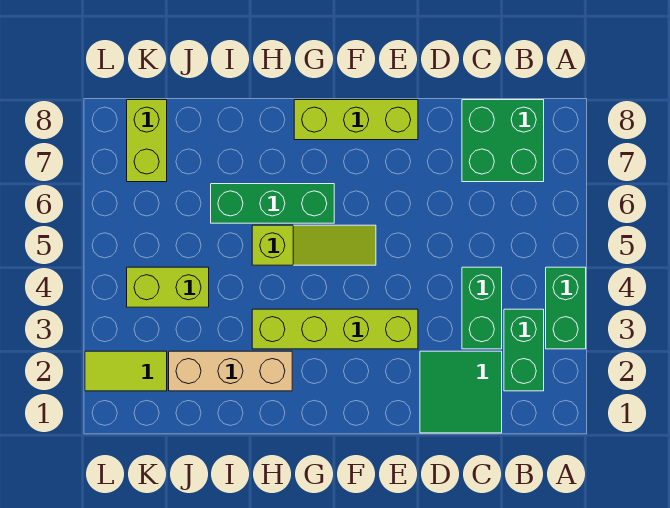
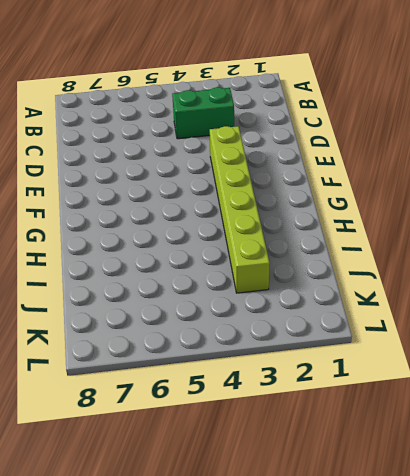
lime 1x6 brick [210,126,270,293] -> lime 1x4 brick [252,309,418,349]
none -> green 1x2 brick [546,267,586,349]
none -> green 1x2 brick [504,309,544,391]
none -> green 2x2 brick [462,100,544,182]

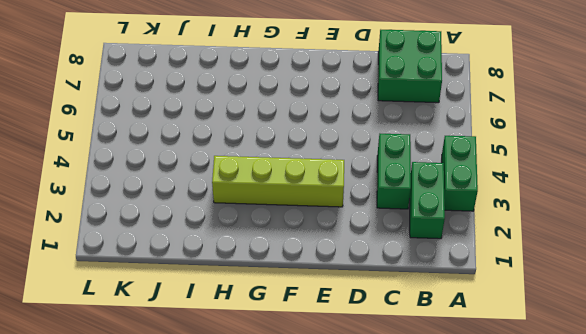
none -> green 2x2 tile [420,351,502,433]
none -> lime 1x3 brick [294,100,418,140]
none -> lime 1x3 slope [252,225,376,265]

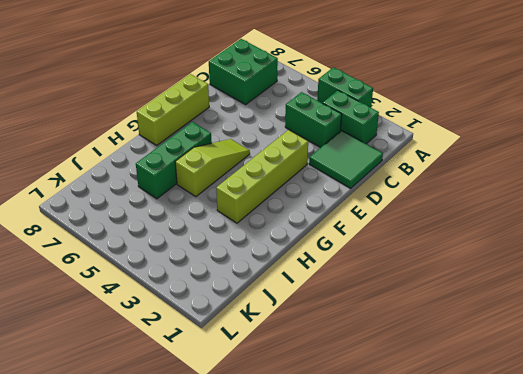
none -> tan 1x3 brick [169,351,292,391]
none -> lime 1x2 brick [127,267,209,307]
none -> lime 1x2 tile [85,351,167,391]

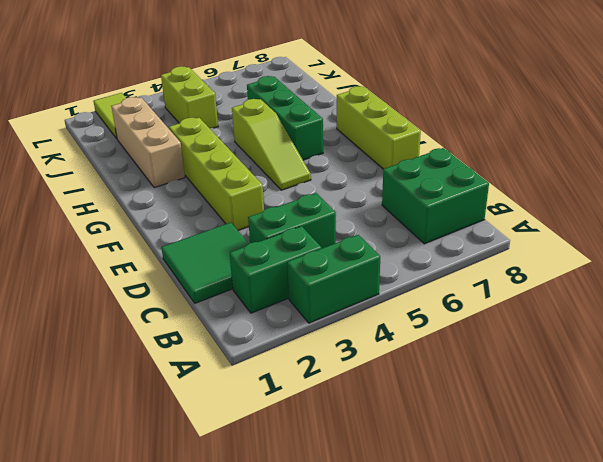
none -> lime 1x2 brick [127,100,167,182]

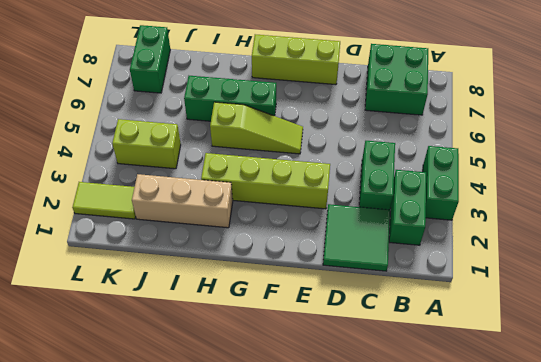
green 1x2 brick [130,25,170,93] -> lime 1x2 brick [127,100,167,182]

